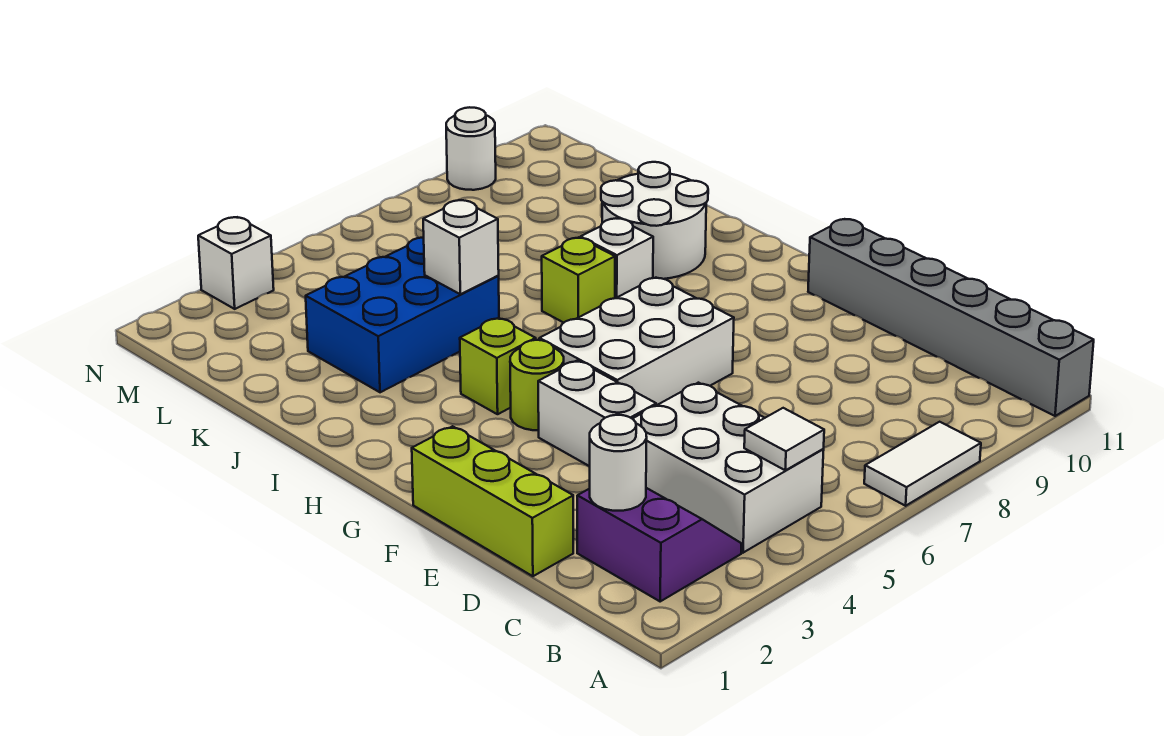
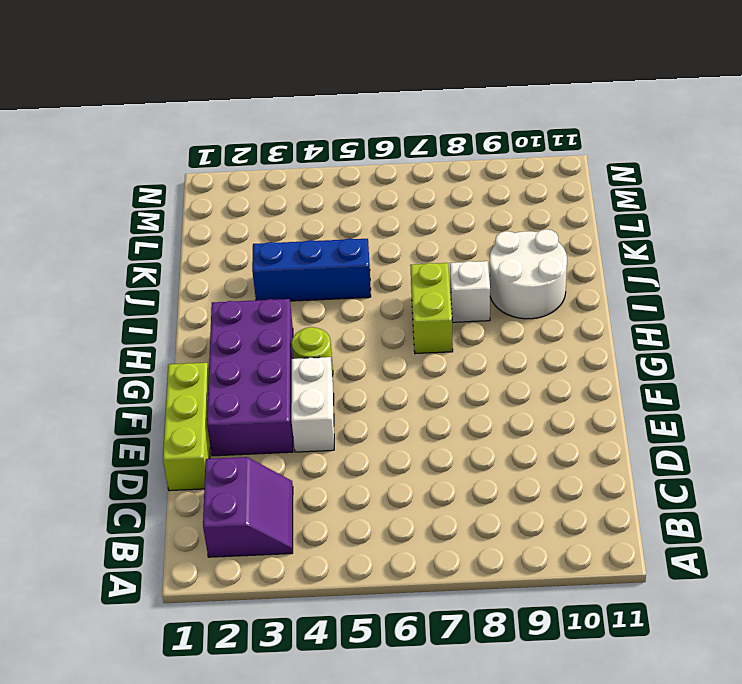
purple 2x4 brick [207,299,293,456] -> none
lime 1x2 brick [410,263,453,354] -> lime 1x1 brick [542,237,615,323]
blue 1x3 brick [252,238,371,301] -> blue 2x3 brick [306,237,499,392]
none -> white 1x2 tile [864,422,981,506]
none -> grey 1x6 brick [808,219,1094,416]
none -> white 2x3 brick [633,383,824,553]

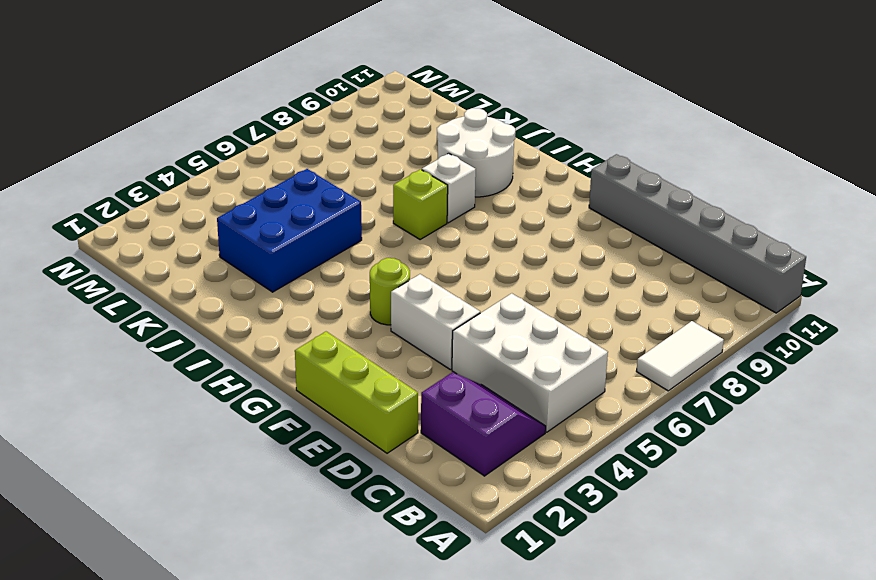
none -> white 2x3 brick [539,278,734,405]
none -> lime 1x1 brick [460,318,536,414]
none -> white 1x1 brick [198,217,274,309]

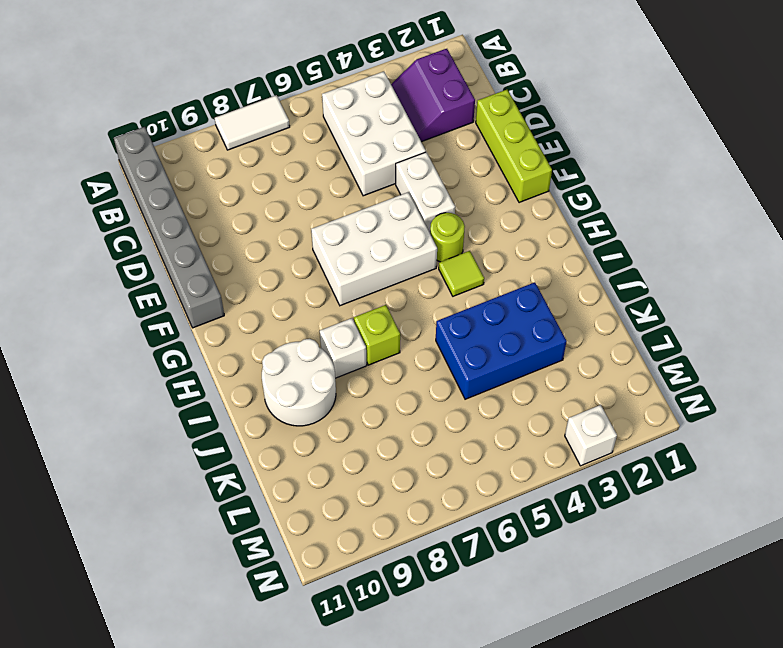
lime 1x1 tile [439,251,484,296] -> lime 1x1 brick [460,318,536,414]
none -> white 1x1 round brick [446,107,496,190]
none -> white 1x1 tile [744,408,824,470]
none -> white 1x1 round brick [590,415,647,511]

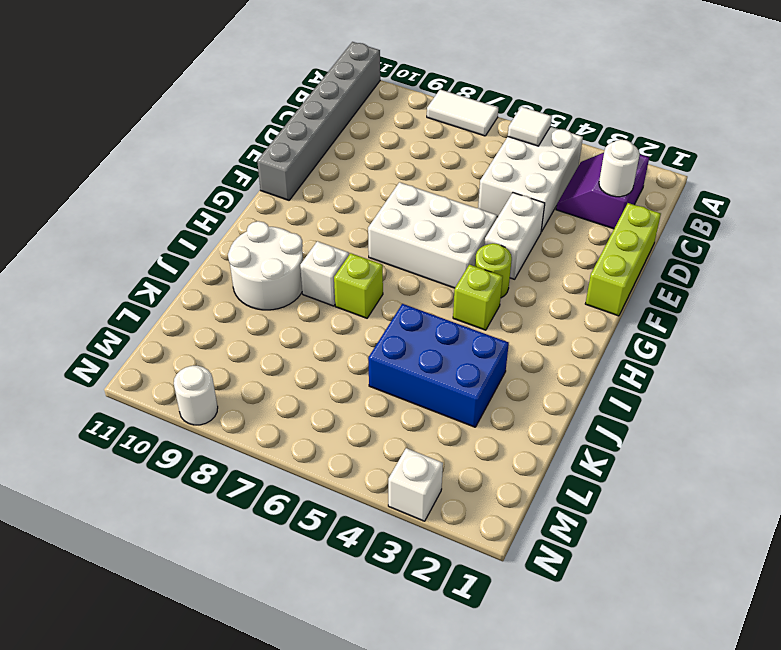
none -> white 1x1 brick [423,200,499,294]

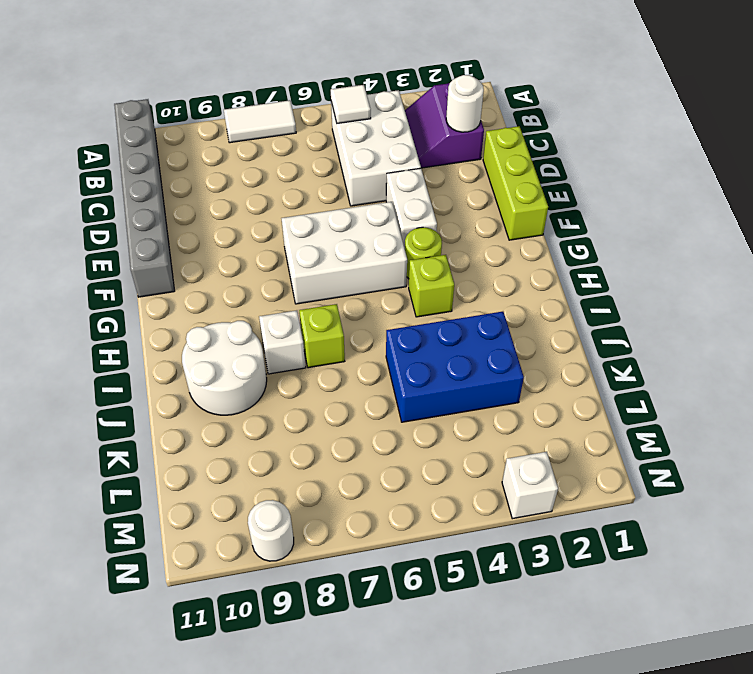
none -> white 1x1 brick [423,200,499,294]

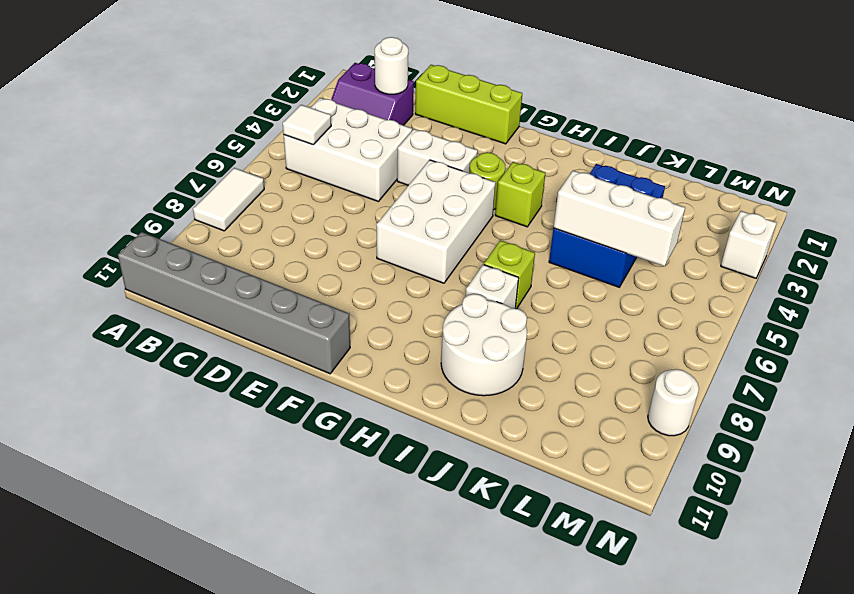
white 1x3 brick [553,170,685,266] -> white 1x1 brick [423,200,499,294]

